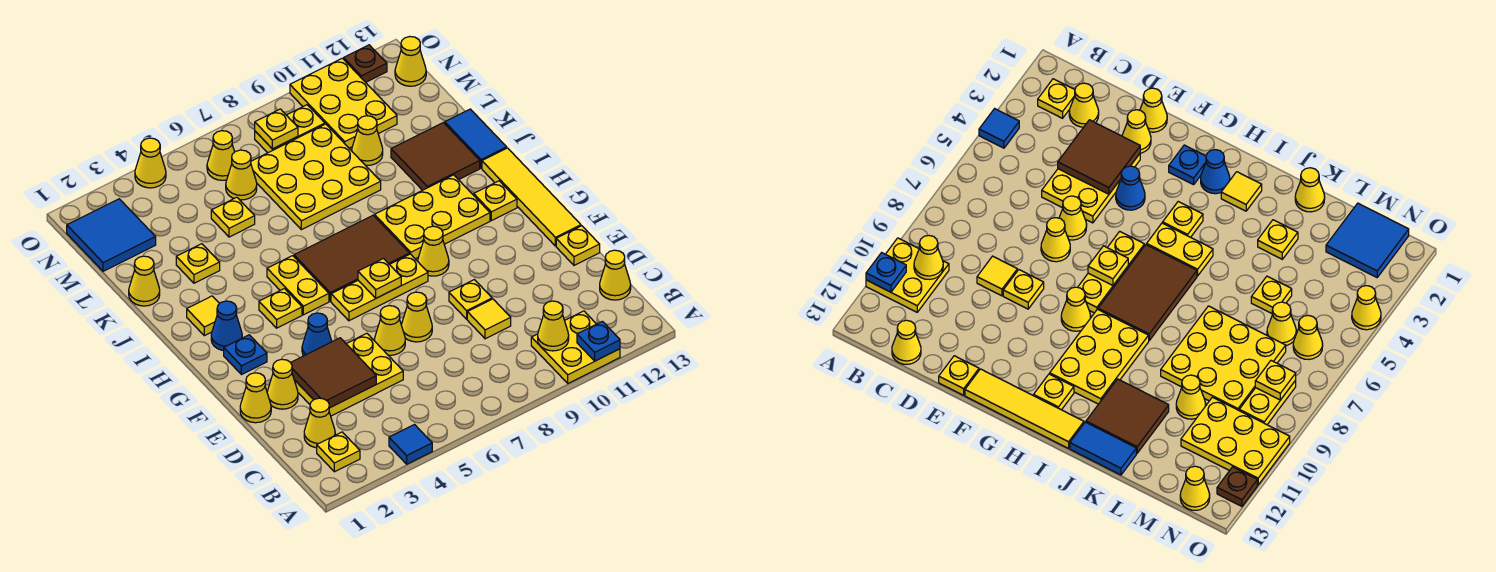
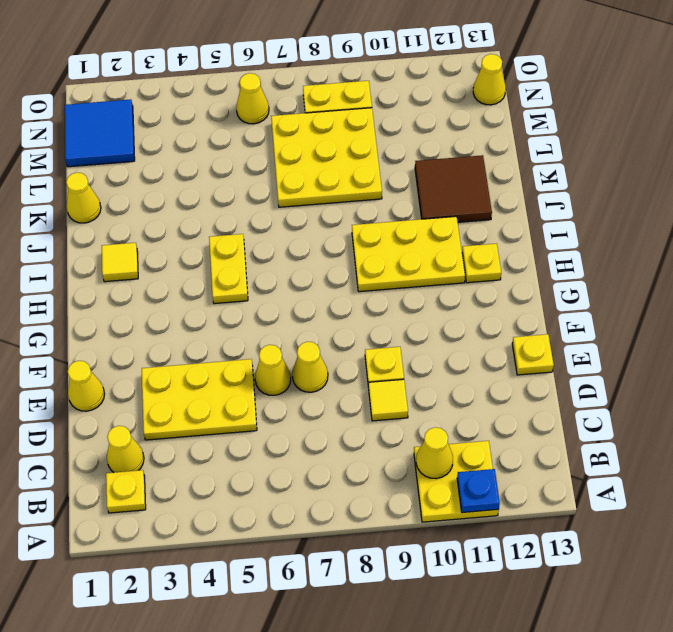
none -> blue 1x1 tile [389,425,432,464]
none -> yellow 1x1 cone [600,250,631,300]
none -> yellow 1x1 cone [267,359,298,409]
none -> blue 1x1 cone [302,313,332,356]

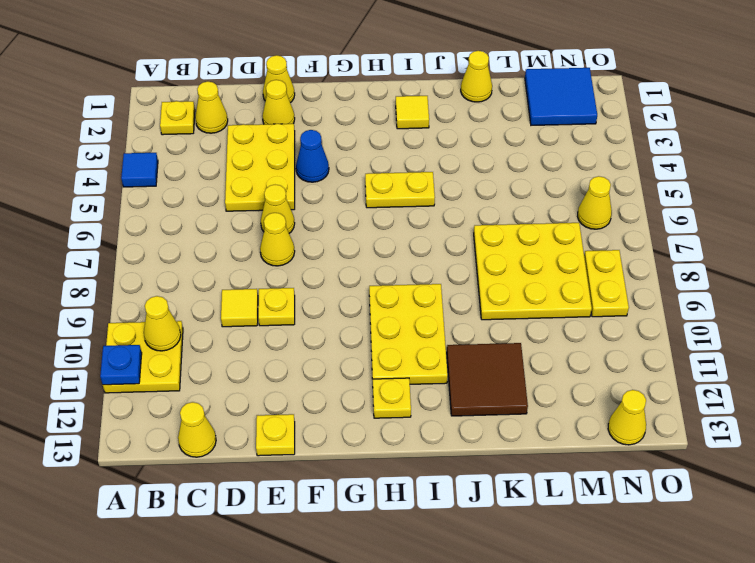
none -> yellow 1x4 tile [482,148,581,246]
none -> blue 1x1 plate [224,335,267,375]
none -> yellow 1x3 plate [331,254,428,321]
none -> yellow 1x1 cone [418,226,449,276]

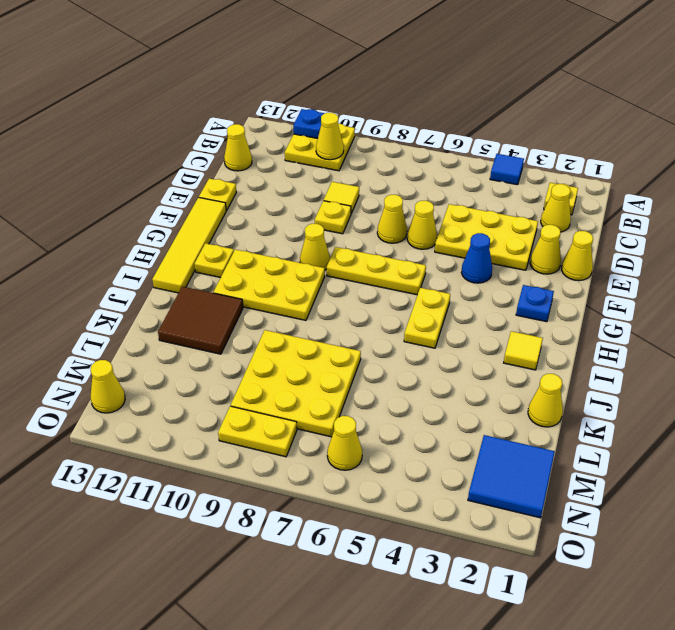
none -> blue 1x1 cone [211,301,242,351]
none -> yellow 1x1 plate [259,289,302,328]
none -> brown 2x3 tile [294,215,410,301]
none -> blue 1x2 tile [445,109,507,168]

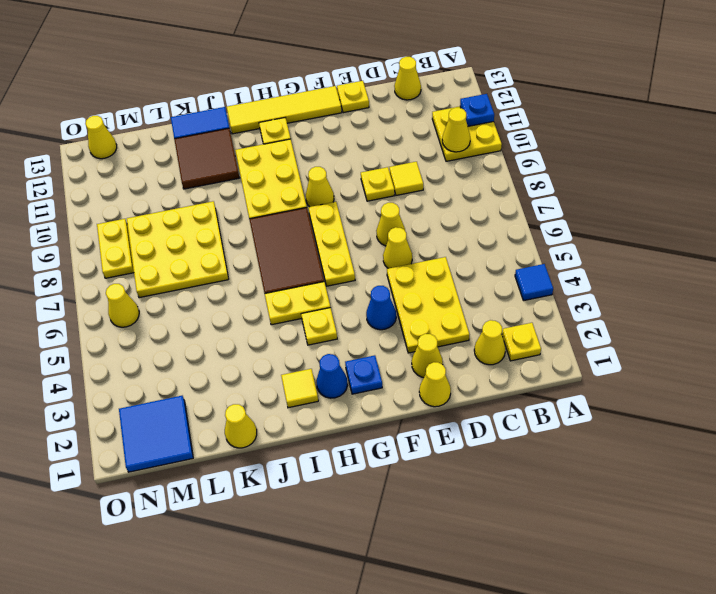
none -> yellow 1x1 plate [176,244,220,283]
none -> yellow 1x1 plate [211,197,255,237]
none -> yellow 1x1 cone [352,116,383,166]
none -> yellow 1x1 cone [226,150,257,200]

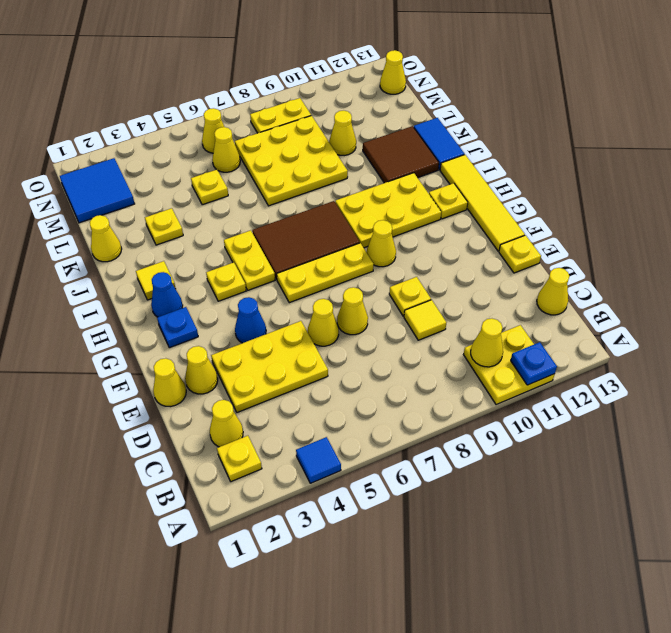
none -> yellow 2x3 plate [290,58,397,148]
none -> yellow 1x1 cone [135,138,166,188]
none -> brown 1x1 plate [344,45,387,82]
none -> brown 2x2 tile [291,338,376,408]

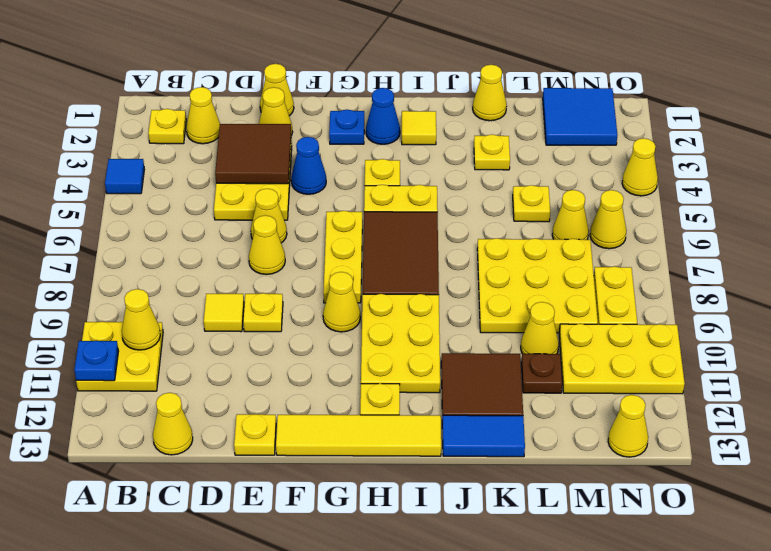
brown 1x1 plate [521,354,562,393] -> brown 1x1 plate moved to [344,45,387,82]
none -> yellow 1x1 plate [358,259,401,298]
none -> yellow 1x1 plate [255,109,298,149]

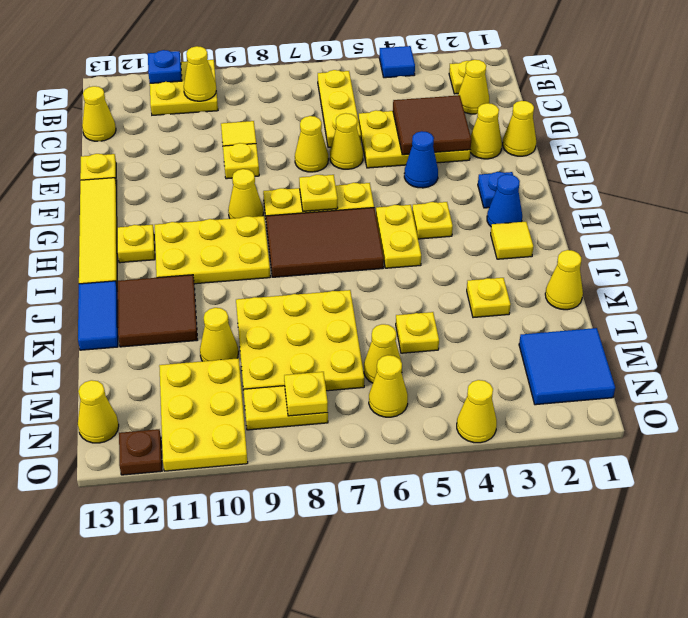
yellow 1x3 plate [318,70,361,147] -> none

